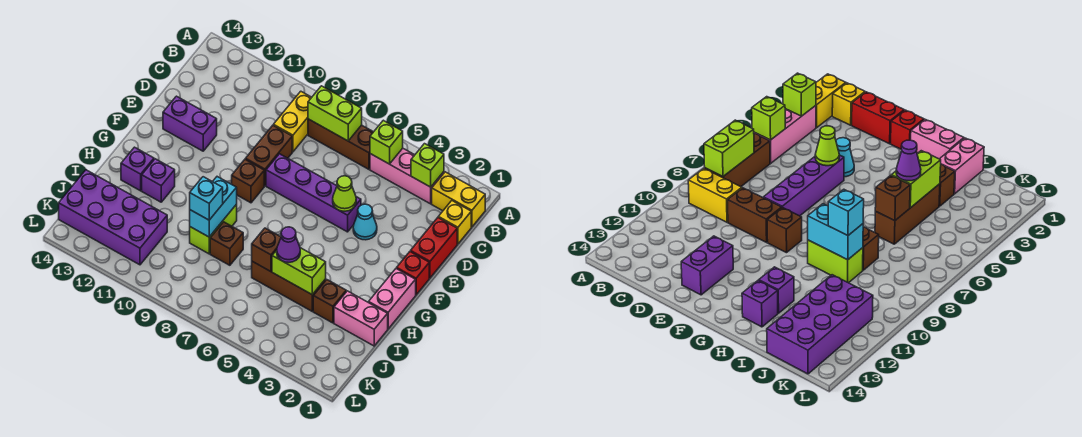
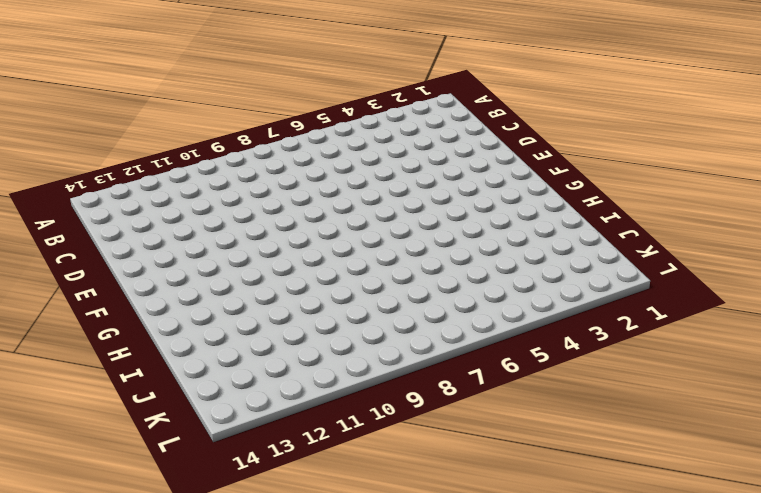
none -> yellow 1x2 brick [432,172,485,227]
none -> pink 1x3 brick [370,148,444,204]
none -> brown 1x3 brick [308,119,373,169]
none -> yellow 1x2 brick [273,91,312,152]

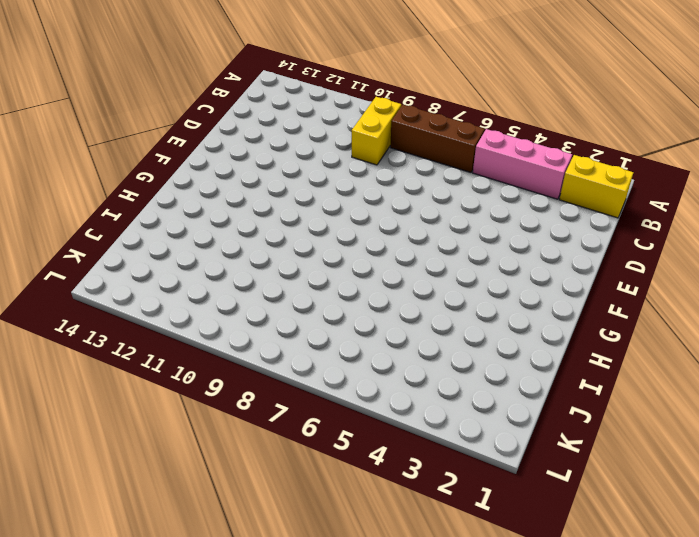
none -> yellow 1x1 brick [438,201,471,244]
none -> red 1x2 brick [411,218,457,278]
none -> brown 1x2 brick [245,126,292,186]
none -> cyan 1x1 cone [353,204,377,240]

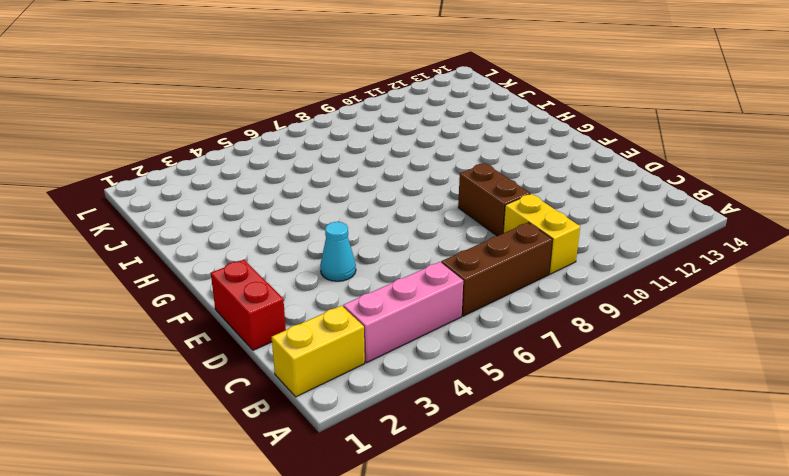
none -> yellow 1x1 brick [438,201,471,244]
none -> purple 1x4 brick [266,154,361,232]
none -> purple 1x2 brick [163,96,217,151]
none -> red 1x1 brick [397,252,429,295]

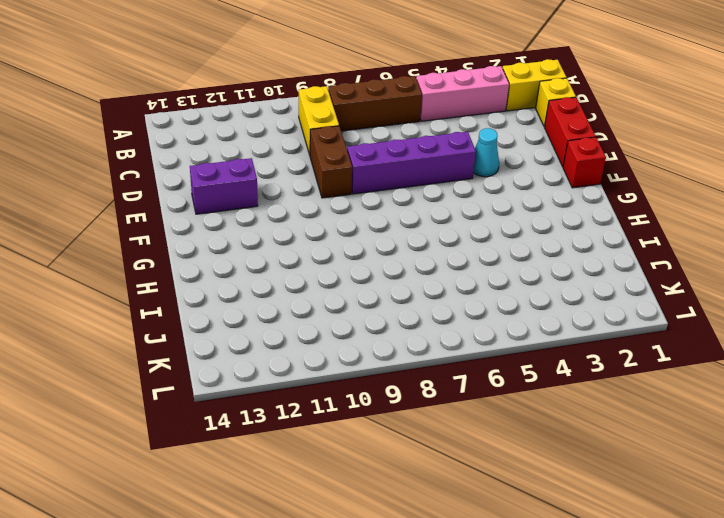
none -> brown 1x1 brick [232,160,264,203]
none -> pink 1x2 brick [369,269,416,329]
none -> lime 1x2 brick [190,204,237,254]
none -> purple 1x1 brick [142,159,175,202]

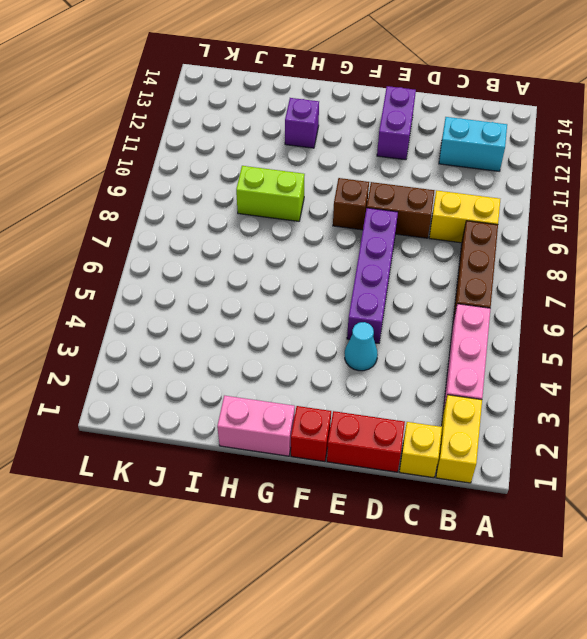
cyan 1x2 brick [439,117,507,171] -> cyan 1x2 brick moved to [190,177,237,237]
none -> purple 1x1 brick [121,147,154,191]
none -> pink 1x2 brick [334,291,388,346]
none -> brown 1x1 brick [313,280,346,323]
none -> brown 1x3 brick [252,261,326,311]

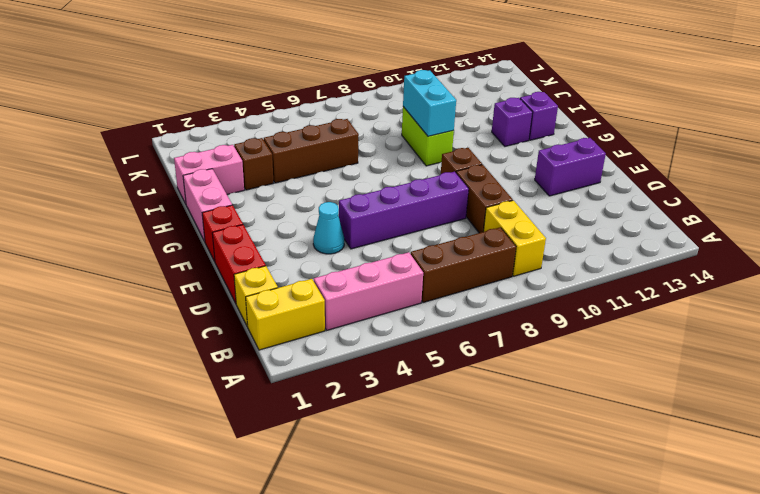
none -> brown 1x1 brick [210,222,243,265]
none -> purple 2x4 brick [59,170,167,265]
none -> lime 1x1 brick [411,144,444,187]
none -> lime 1x1 brick [370,120,403,164]

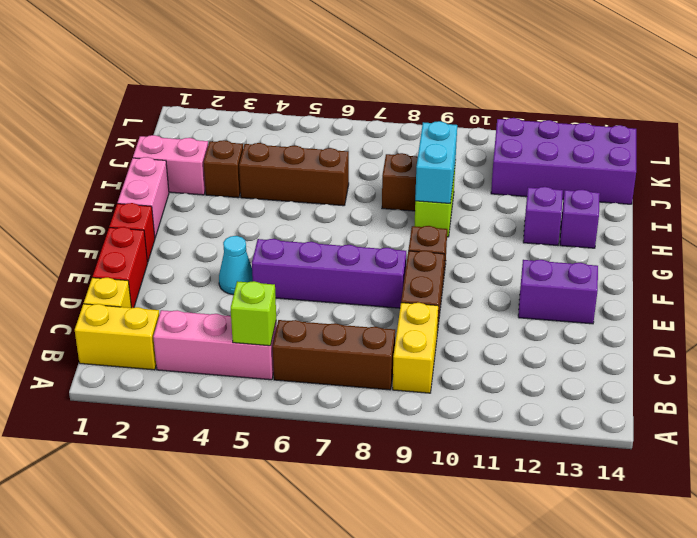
none -> lime 1x1 brick [411,144,444,187]
none -> lime 1x2 brick [308,86,362,141]
none -> lime 1x1 cone [333,176,356,211]
none -> lime 1x2 brick [272,248,326,295]

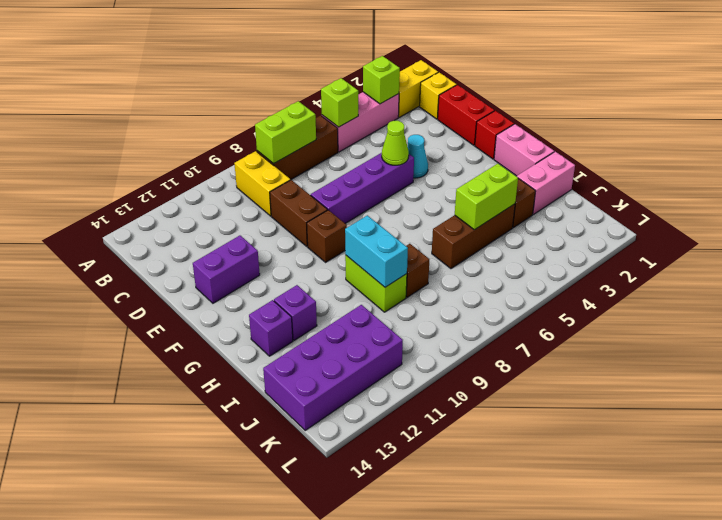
none -> brown 1x1 brick [252,228,281,272]
none -> purple 1x1 cone [277,227,300,262]
none -> cyan 1x1 brick [190,177,223,220]

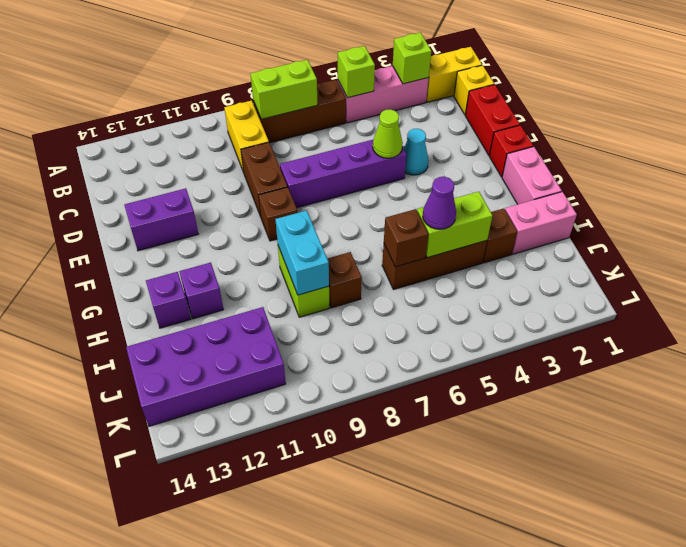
none -> cyan 1x1 brick [190,177,223,220]

